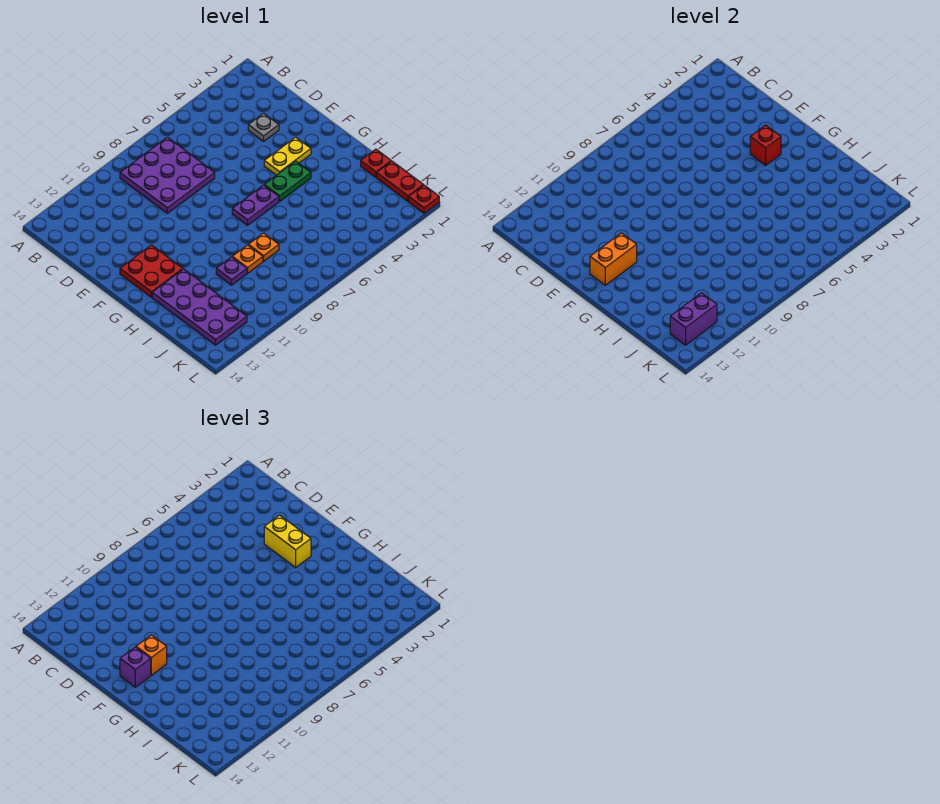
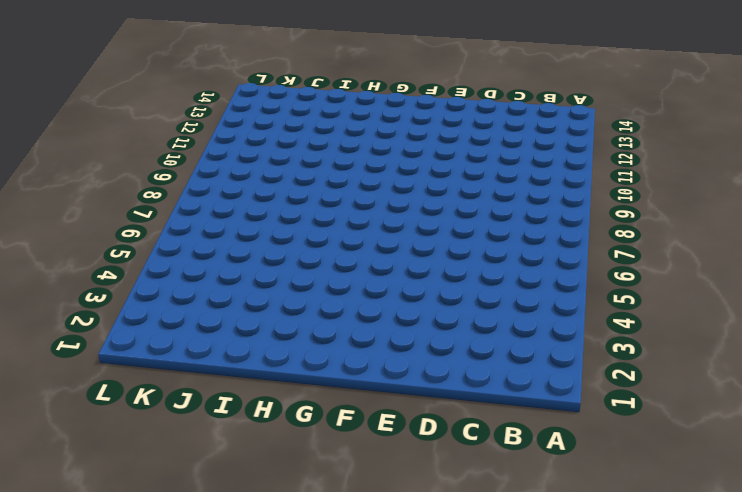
none -> purple 3x3 plate [120,137,215,213]
none -> grey 1x1 plate [248,113,279,141]
none -> yellow 1x2 plate [264,137,311,175]

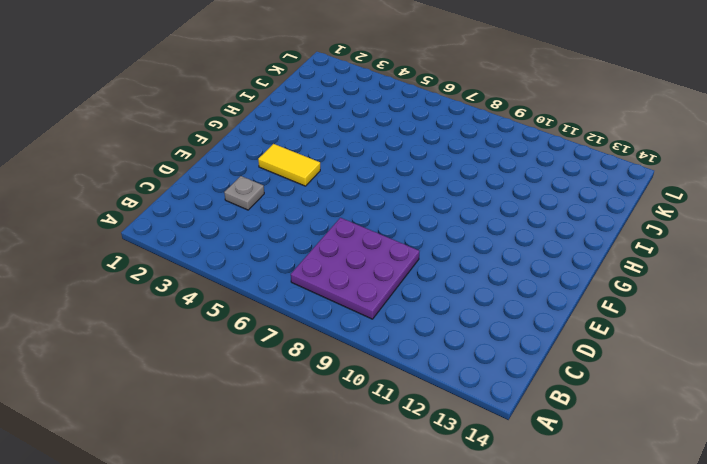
yellow 1x2 tile [258,144,320,186] -> yellow 1x2 plate [264,137,311,175]
none -> red 2x2 plate [120,245,183,297]
none -> green 1x2 plate [264,161,311,201]
none -> purple 1x2 plate [232,185,279,225]

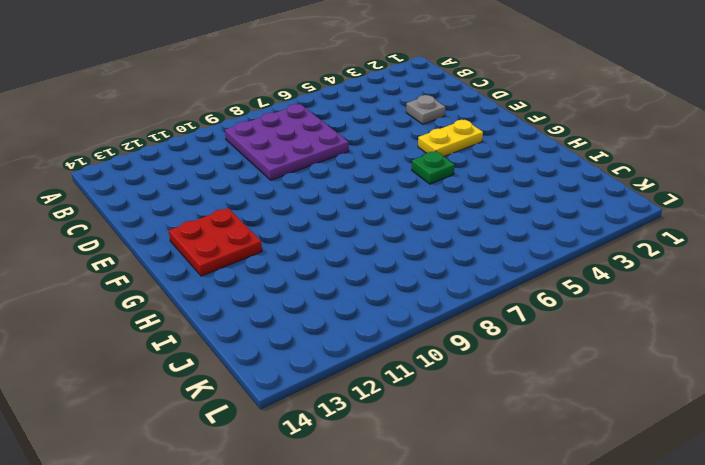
green 1x1 plate [412,151,454,184] -> green 1x2 plate [264,161,311,201]
none -> purple 1x2 plate [232,185,279,225]
none -> purple 2x4 plate [152,269,247,345]
none -> red 1x1 plate [361,149,391,177]

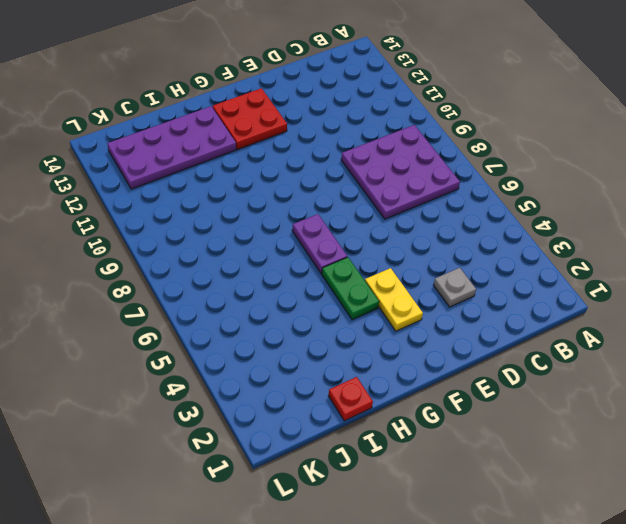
none -> orange 1x1 plate [248,233,279,261]
none -> orange 1x1 plate [232,245,263,273]
none -> purple 1x1 plate [216,257,247,285]

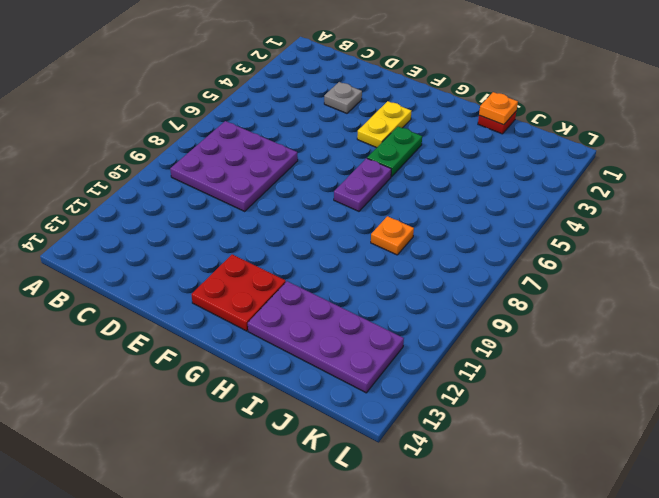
orange 1x1 plate [479,92,518,125] -> orange 1x1 plate moved to [232,245,263,273]
none -> purple 1x1 plate [216,257,247,285]
none -> red 1x2 plate [377,161,423,201]
none -> red 1x1 plate [409,185,439,213]

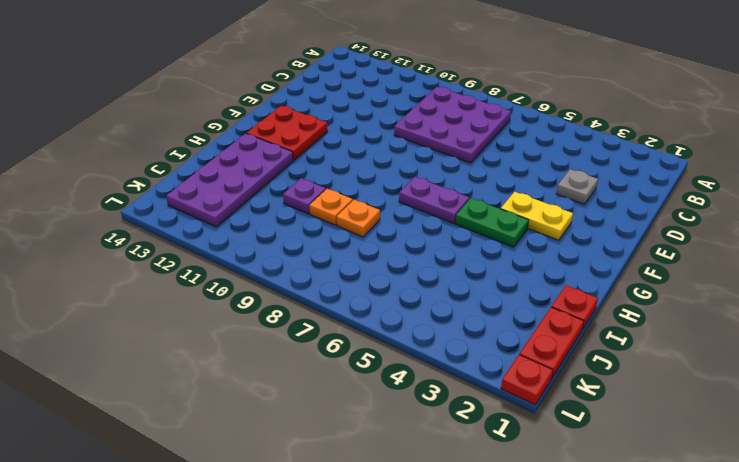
none -> red 1x1 brick [750,125,781,165]
none -> orange 1x2 brick [590,233,637,285]
none -> purple 1x2 brick [670,293,717,345]

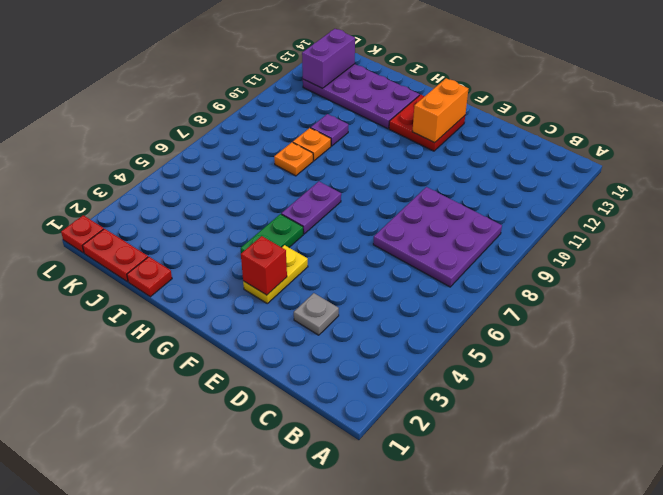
none -> yellow 1x2 brick [264,515,311,567]
none -> orange 1x1 brick [136,635,167,675]
none -> purple 1x1 brick [120,647,151,687]

